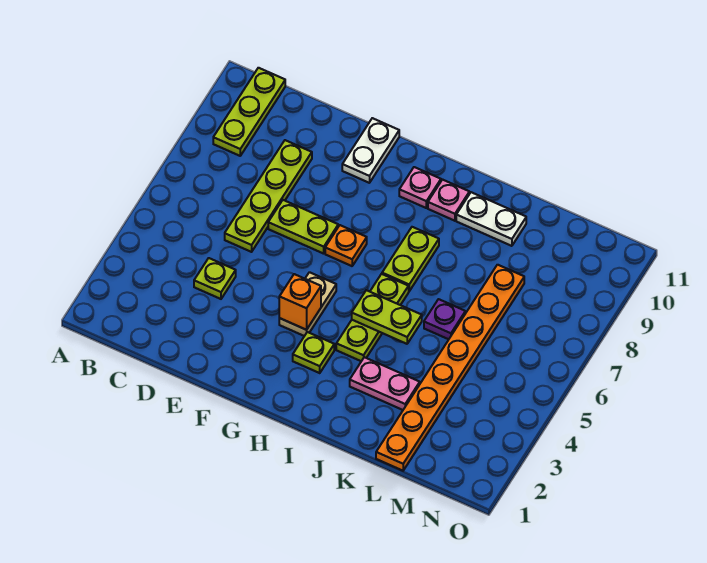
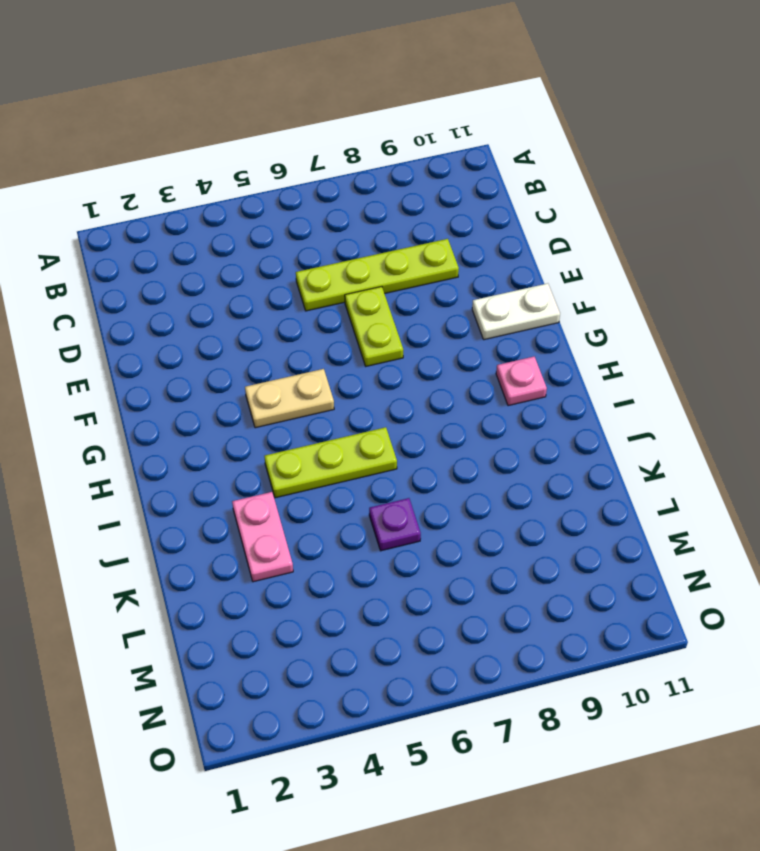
none -> lime 1x3 plate [213,68,285,156]
none -> lime 1x1 plate [194,258,236,299]
none -> orange 1x1 plate [325,225,367,266]

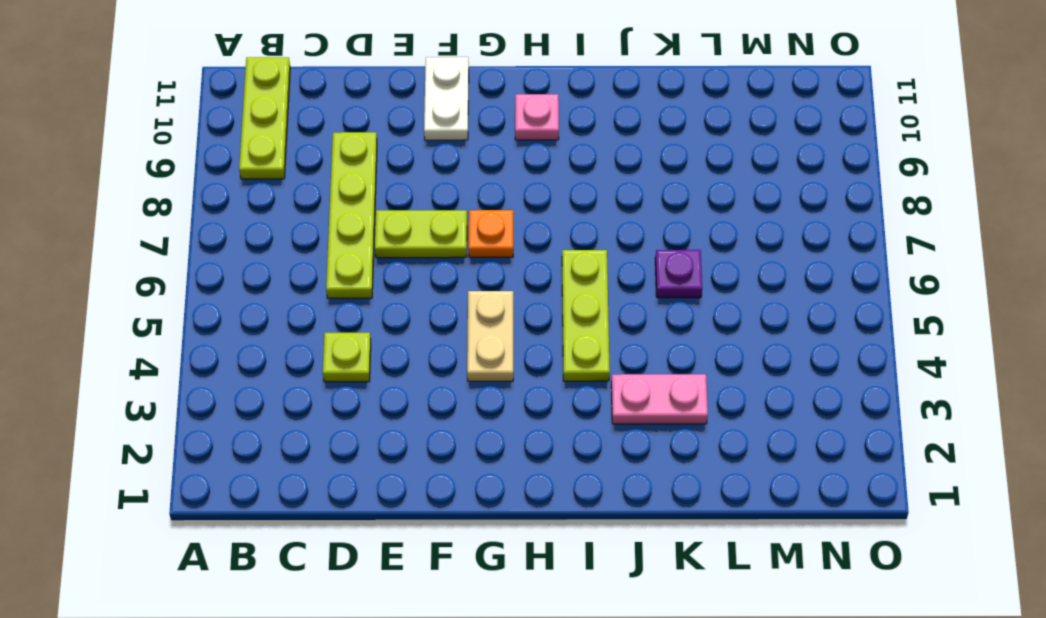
none -> lime 1x1 plate [293,332,334,373]
none -> lime 1x2 plate [382,227,439,291]
none -> pink 1x1 plate [428,180,469,221]

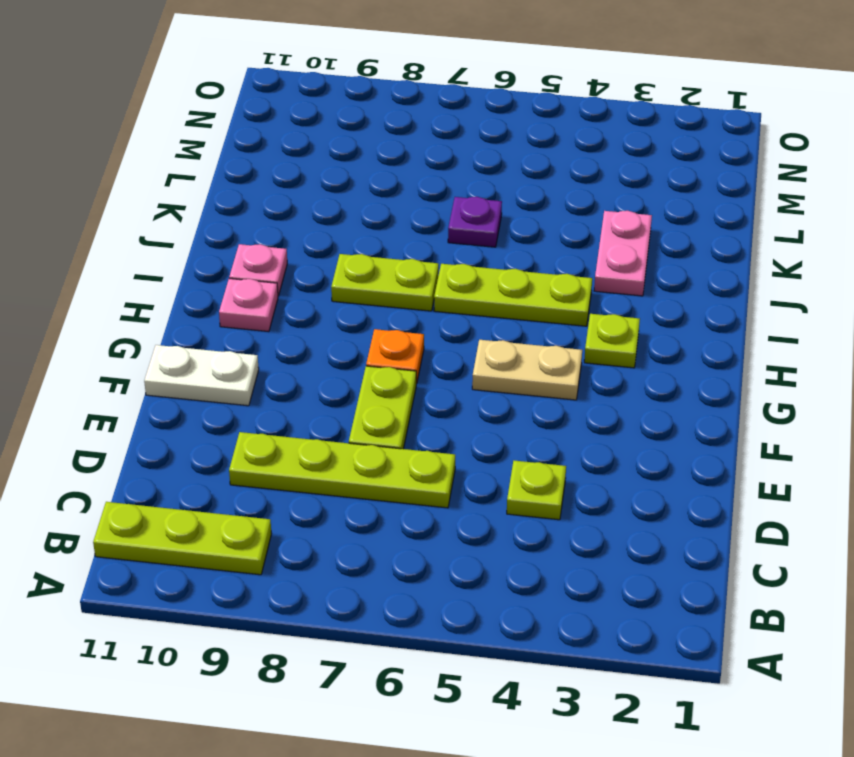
none -> white 1x2 plate [456,192,526,246]
none -> orange 1x8 plate [376,265,524,471]
none -> orange 1x1 brick [279,274,321,330]

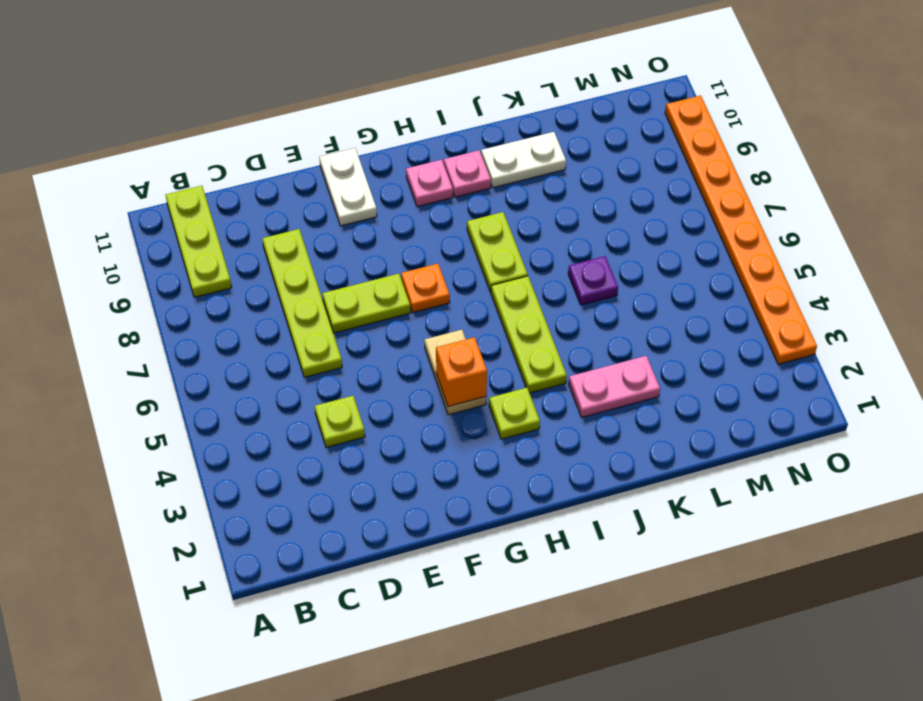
orange 1x8 plate [665,95,817,364] -> orange 1x8 plate moved to [376,265,524,471]
none -> lime 1x2 plate [352,290,422,344]

